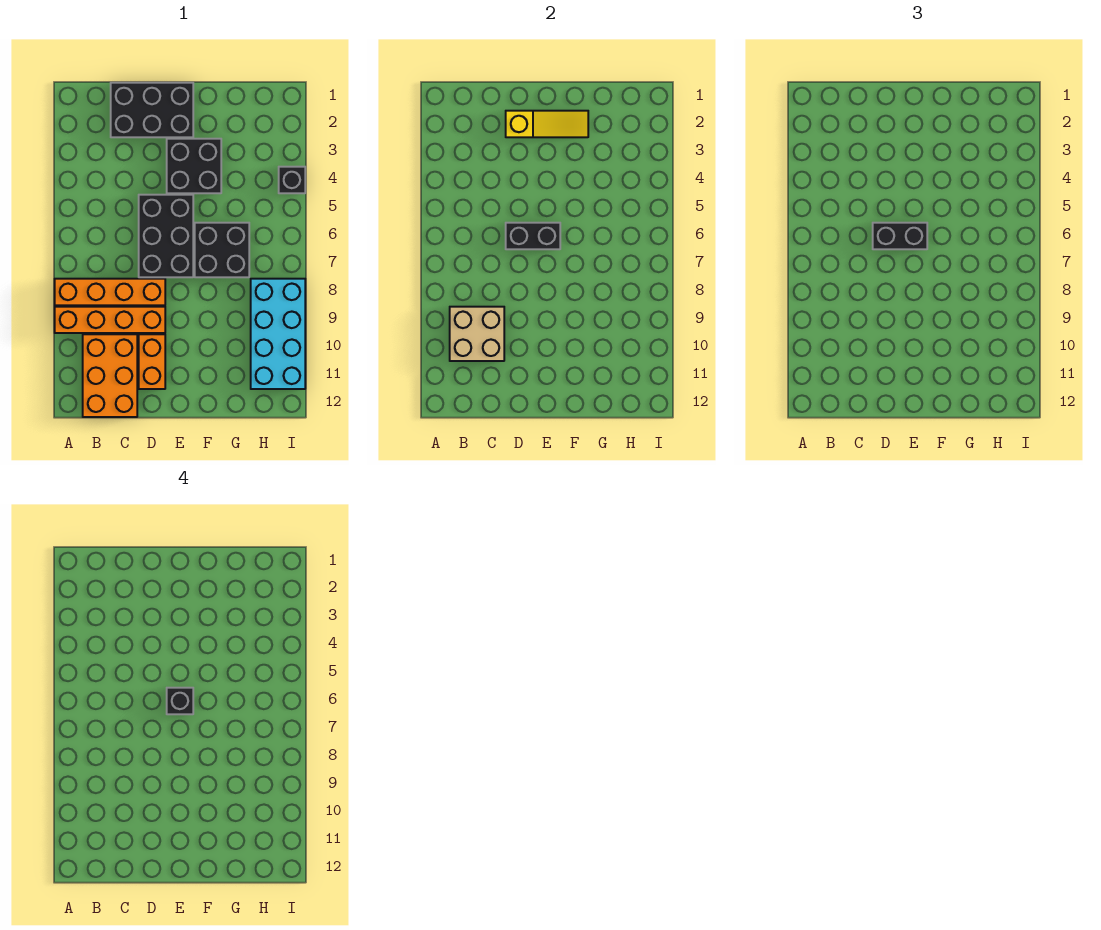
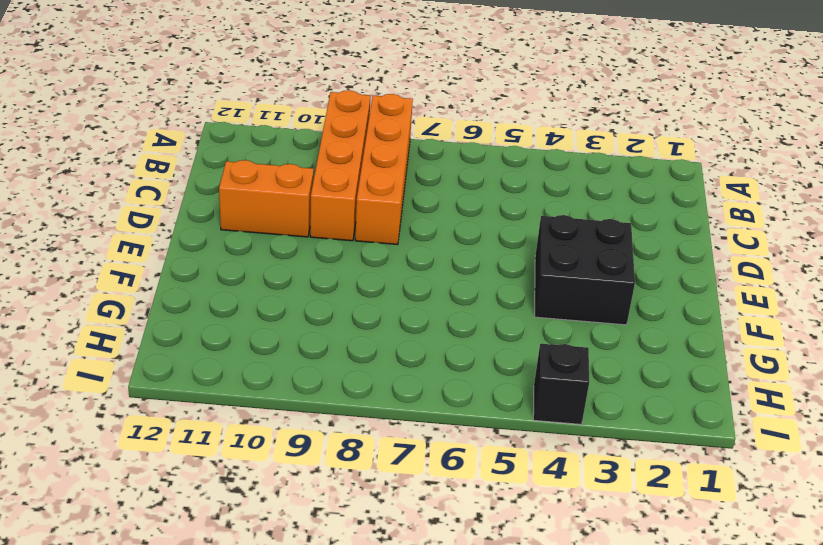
none -> orange 2x3 brick [83,334,137,417]
none -> black 2x3 brick [111,83,193,137]
none -> black 2x3 brick [139,195,193,277]

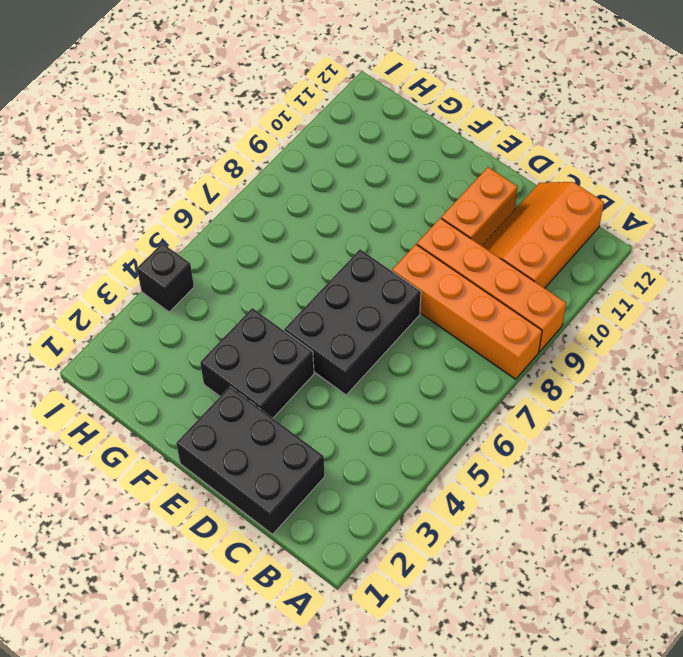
orange 2x3 slope [482,182,604,288] -> orange 2x3 brick [83,334,137,417]
none -> black 2x2 brick [195,223,249,277]
none -> cyan 2x4 brick [251,279,305,389]
none -> tan 2x2 brick [450,307,504,361]

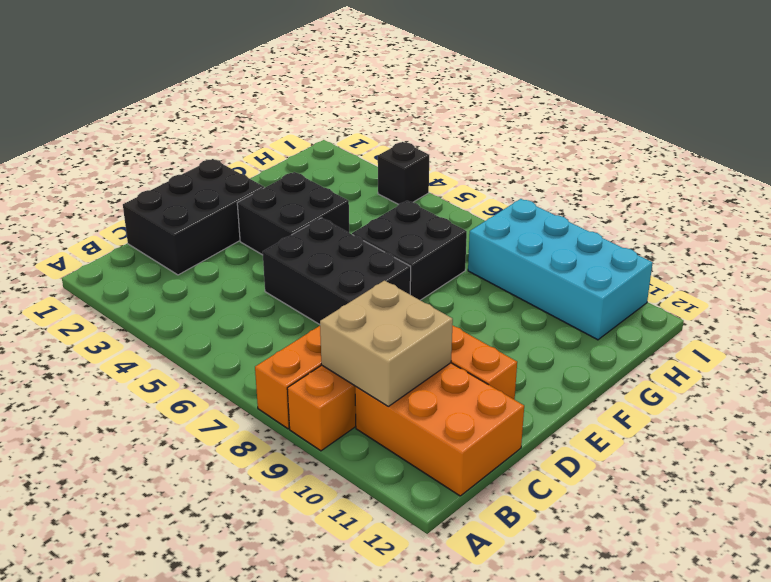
none -> yellow 1x3 slope [506,111,588,137]
none -> black 1x2 brick [506,223,560,249]
none -> black 1x2 brick [873,223,927,249]

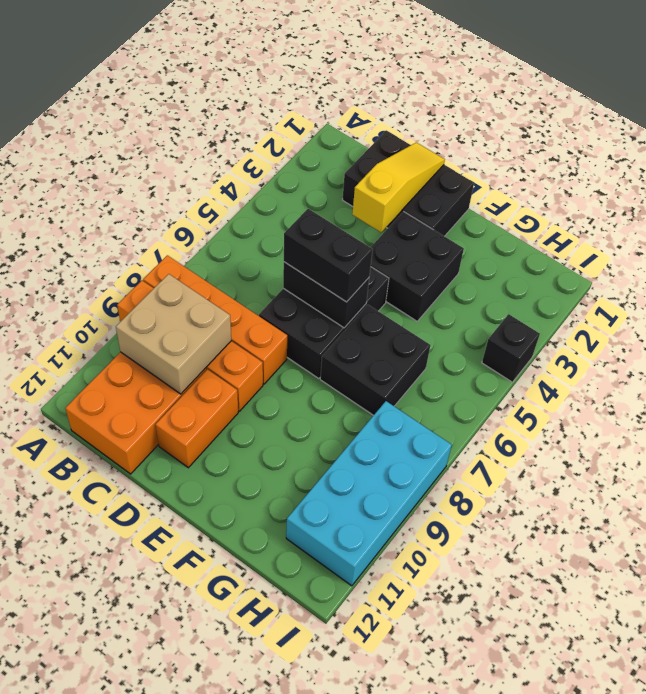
yellow 1x3 slope [352,142,445,232] -> yellow 1x3 slope turned to [506,111,588,137]
none -> black 1x1 brick [167,688,193,714]

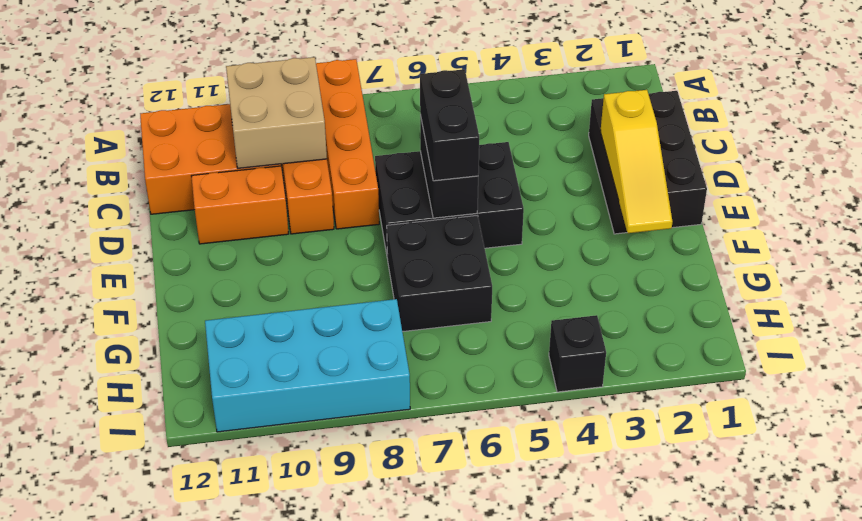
none -> black 2x2 brick [167,139,221,193]
none -> black 1x1 brick [167,688,193,714]

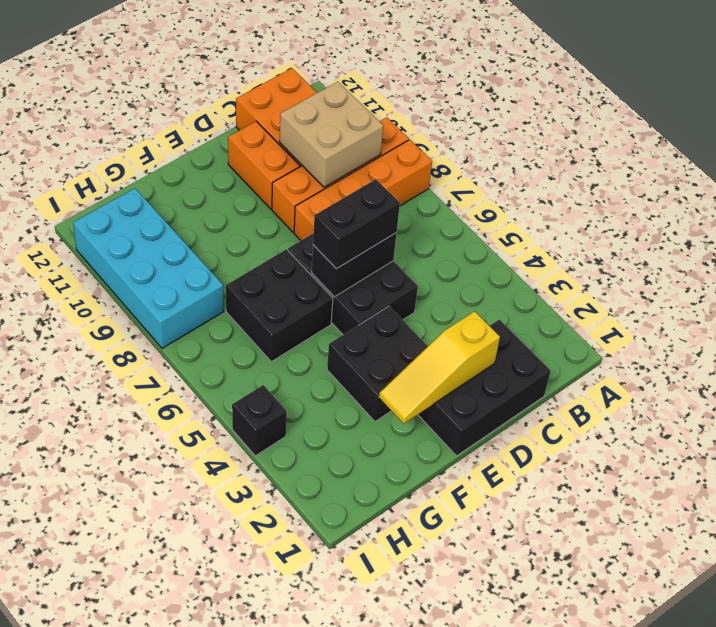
none -> black 1x1 brick [167,688,193,714]

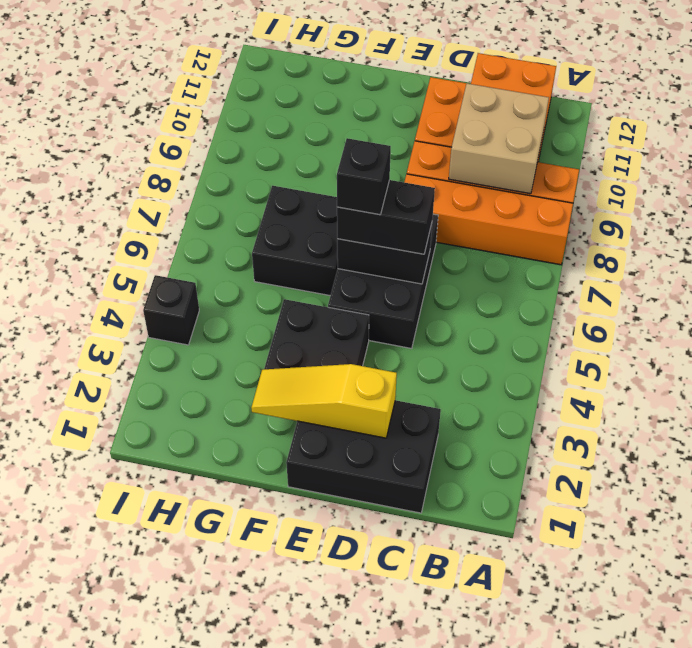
none -> cyan 2x4 brick [251,279,305,389]

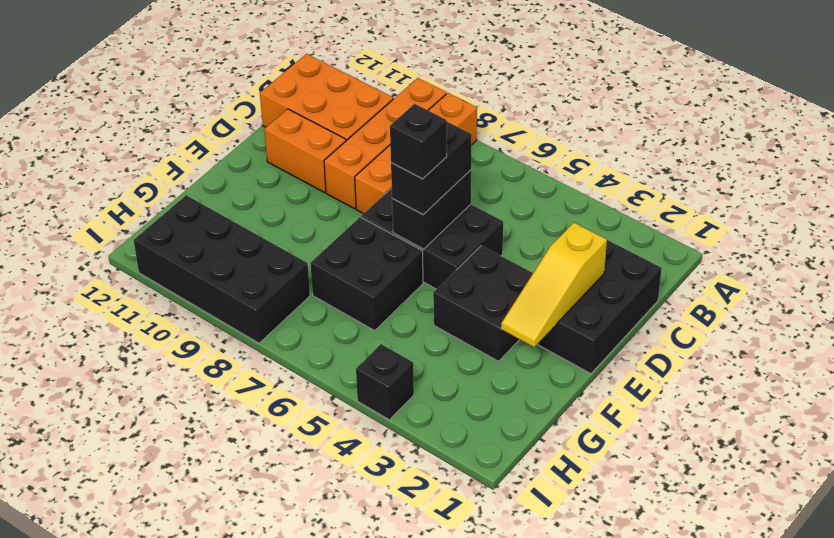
black 2x4 brick [134,195,310,343] -> cyan 2x4 brick [251,279,305,389]
none -> tan 2x2 brick [450,307,504,361]

